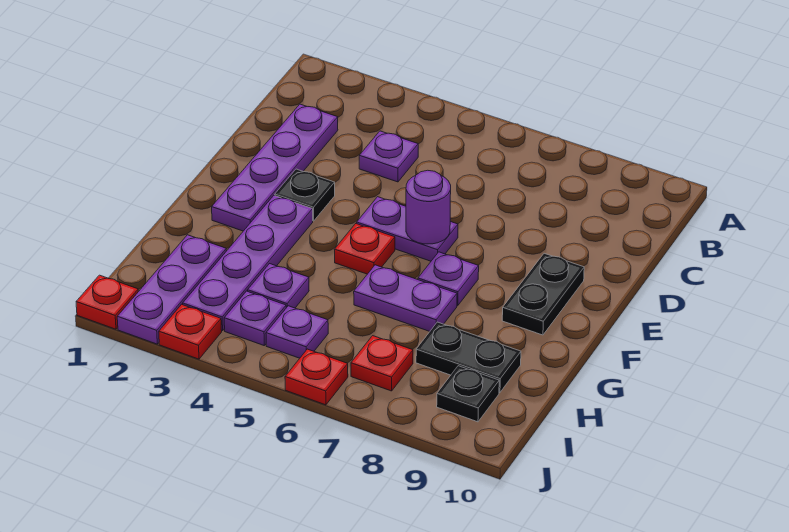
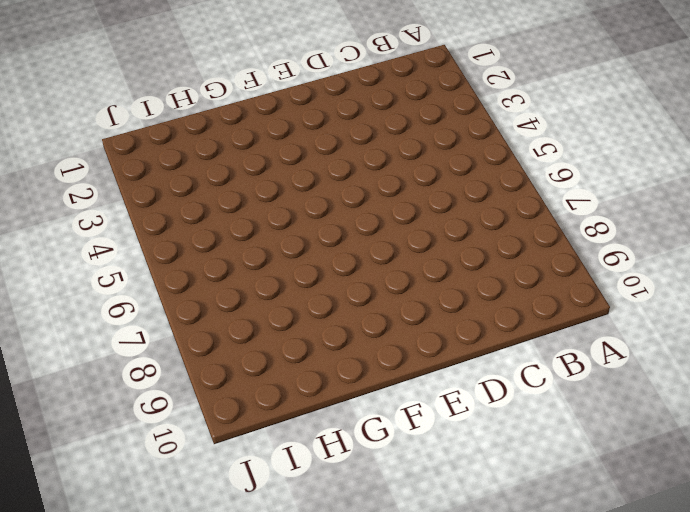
none -> purple 1x4 plate [212,104,338,231]
none -> purple 1x1 plate [359,131,418,182]
none -> black 1x1 plate [275,169,335,221]

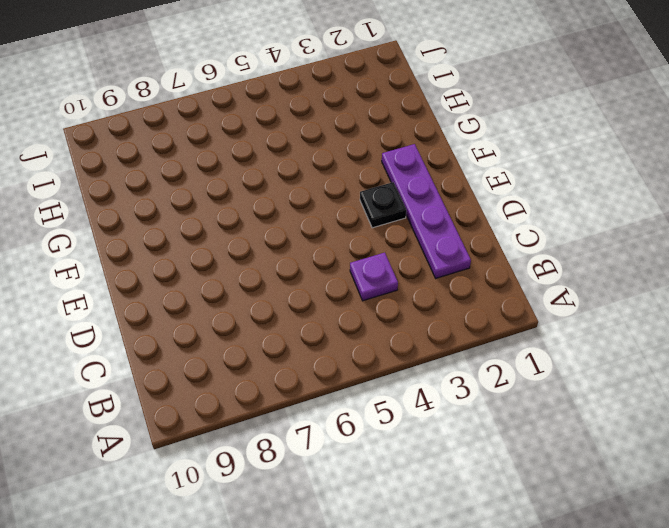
none -> purple 1x2 plate [357,197,458,261]
none -> black 1x2 plate [502,253,584,335]
none -> purple 1x4 plate [183,196,313,331]

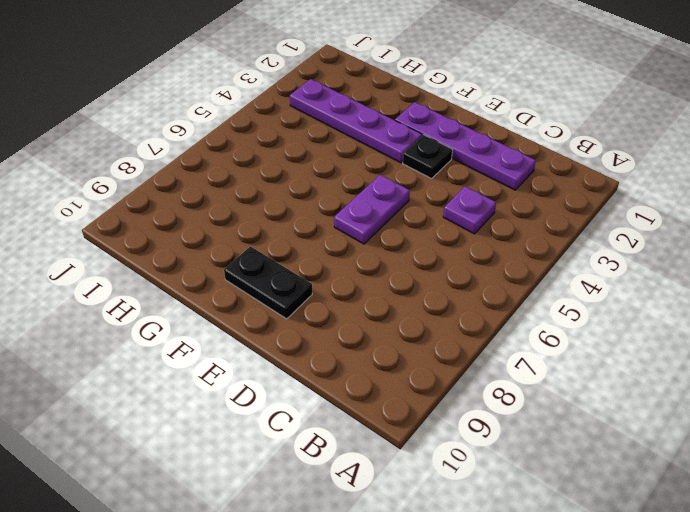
none -> red 1x1 plate [334,224,395,274]
none -> purple 1x1 plate [418,252,479,306]
none -> purple 1x2 plate [354,265,457,331]

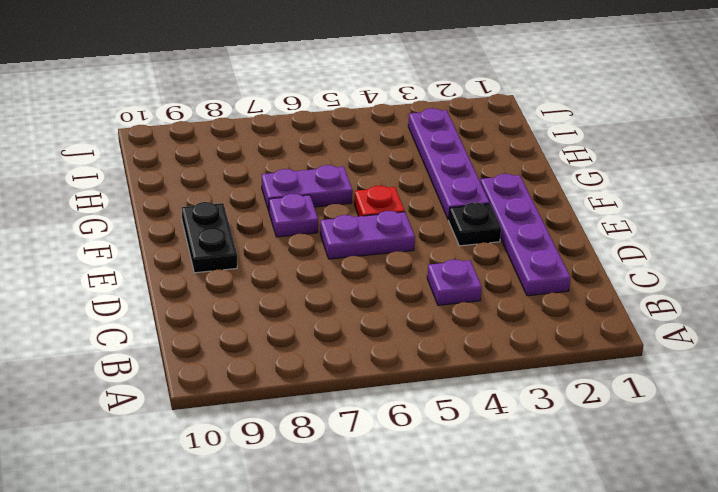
none -> purple 1x3 plate [117,235,226,344]
none -> purple 1x1 plate [248,264,309,308]
none -> black 1x2 plate [416,322,521,392]

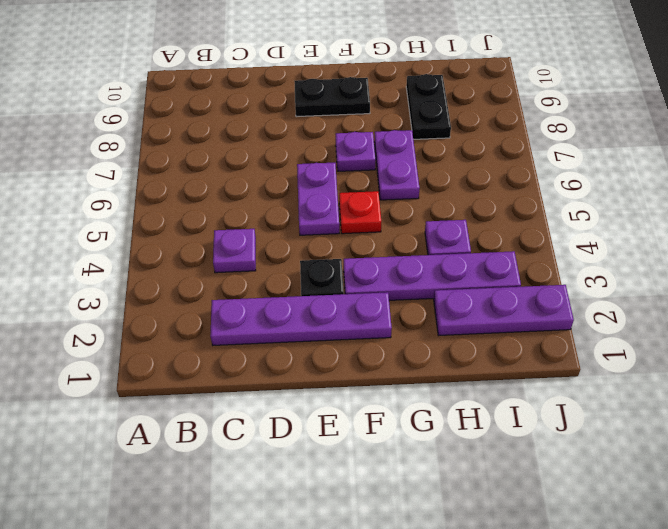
none -> purple 1x1 plate [224,291,286,345]
none -> purple 1x1 plate [266,306,328,358]
none -> red 1x1 plate [351,336,413,391]

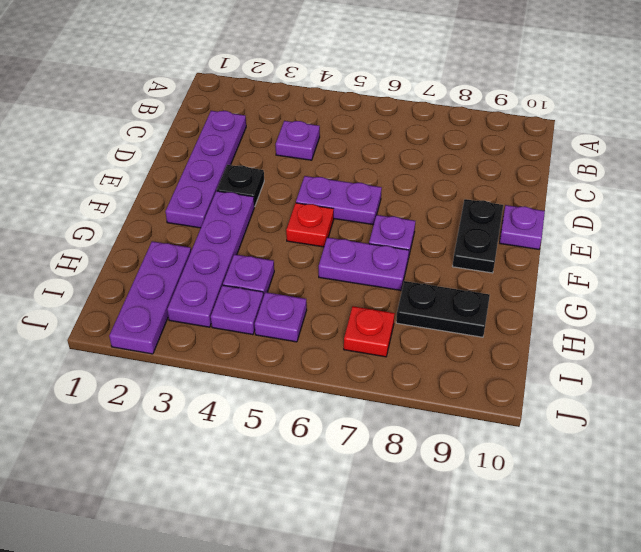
purple 1x1 plate [500,205,545,249] -> none
none -> black 1x1 plate [437,366,499,422]
none -> red 1x1 plate [76,275,138,329]
none -> red 1x1 plate [159,304,222,359]

